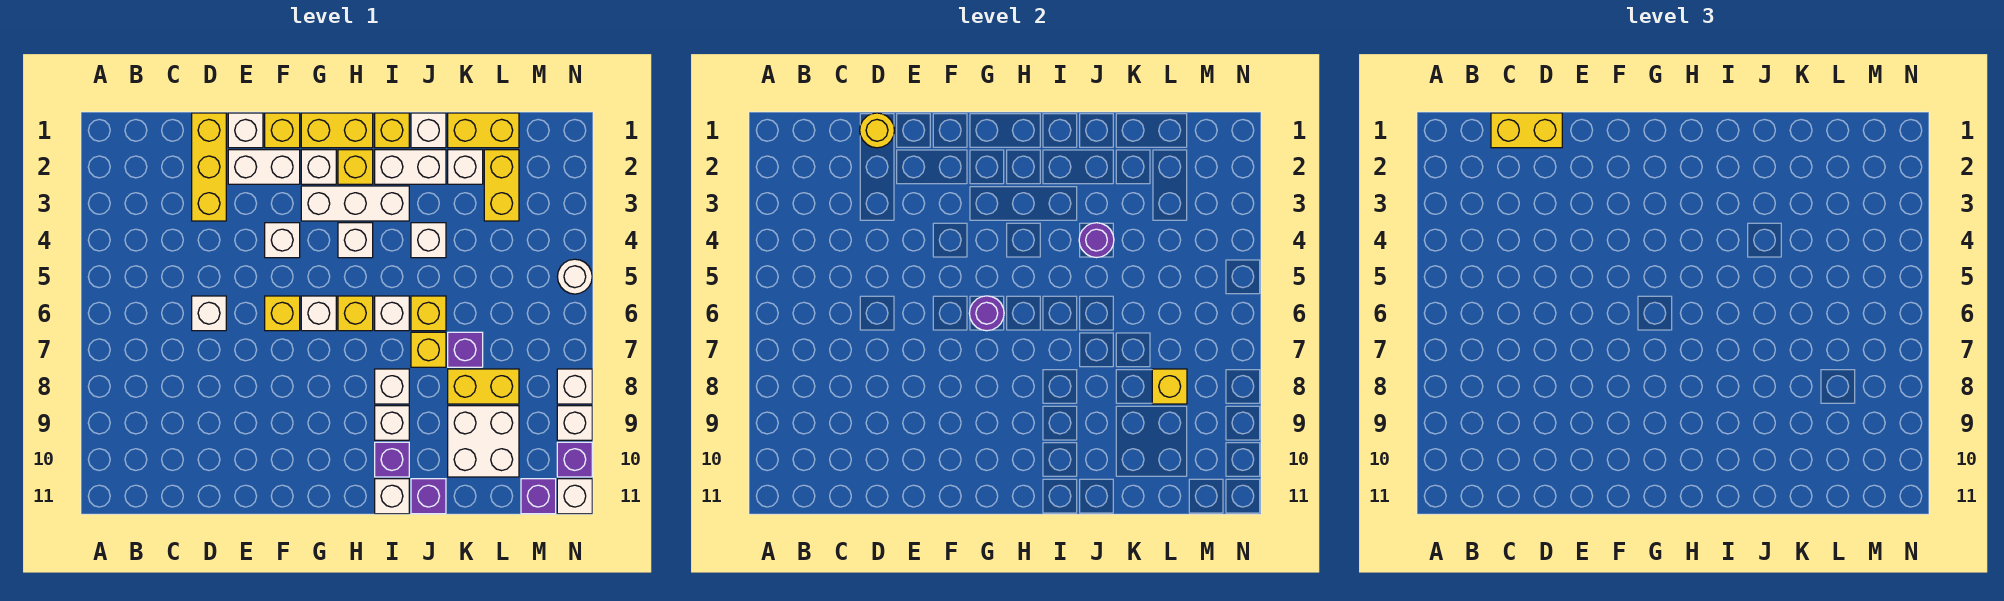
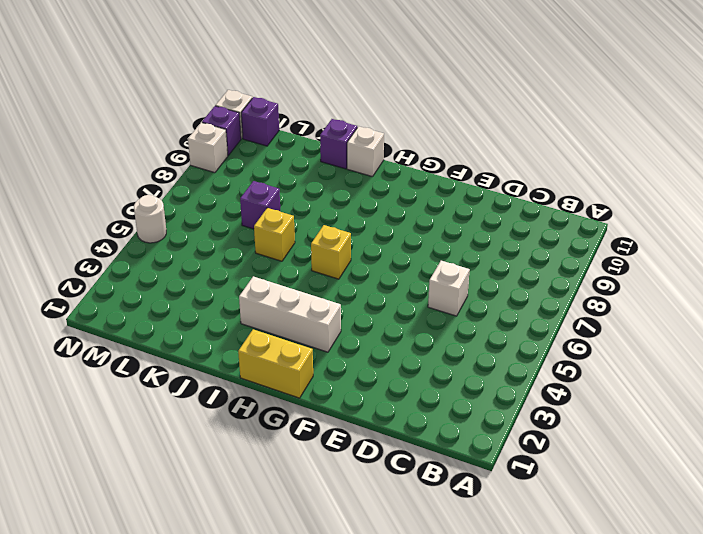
none -> yellow 1x3 brick [192,113,226,221]
none -> white 1x1 brick [228,113,263,148]
none -> white 1x2 brick [228,150,300,184]
none -> yellow 1x1 brick [265,113,300,148]

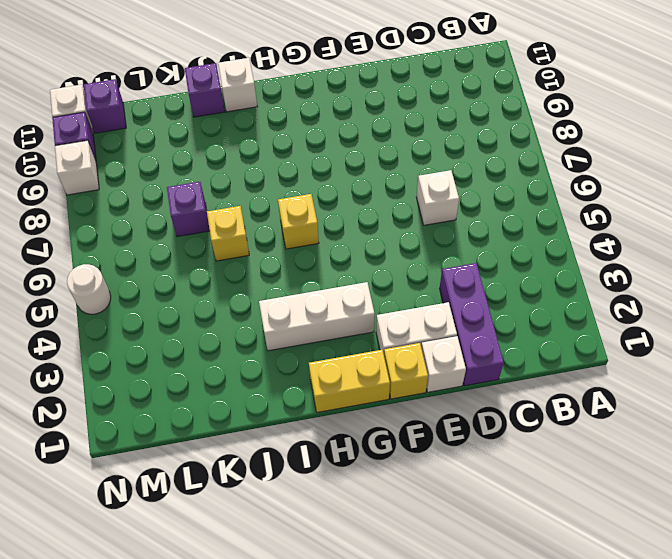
purple 1x3 brick [440,263,504,386] -> yellow 1x3 brick [192,113,226,221]
none -> white 1x1 brick [265,223,300,258]
none -> yellow 1x1 brick [265,296,300,331]
none -> white 1x1 brick [301,150,336,184]
none -> white 1x1 brick [301,296,336,331]

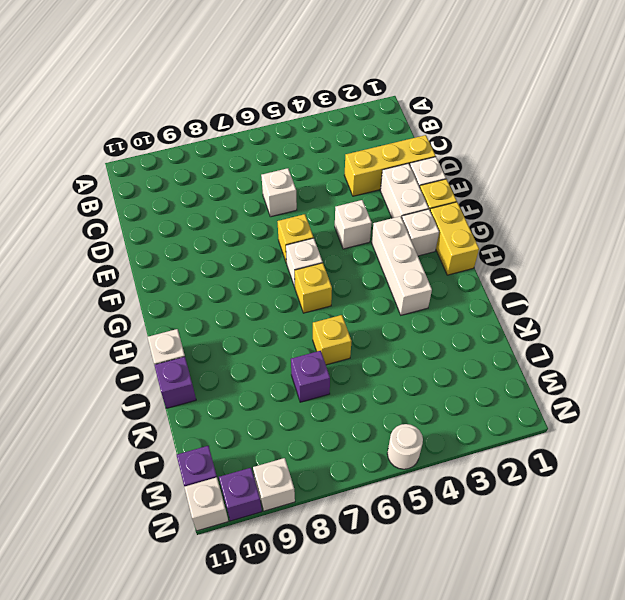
none -> yellow 1x1 brick [338,150,373,184]
none -> white 1x1 brick [338,223,373,258]
none -> yellow 1x1 brick [375,113,409,148]
none -> white 1x2 brick [375,150,446,184]

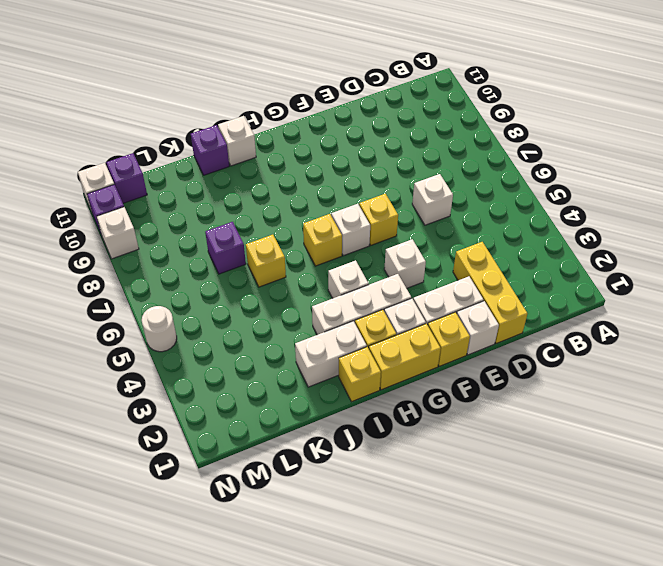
none -> white 1x1 brick [375,296,409,331]
none -> white 1x1 brick [375,369,409,404]
none -> white 1x1 brick [375,406,409,440]
none -> purple 1x1 brick [375,442,409,477]

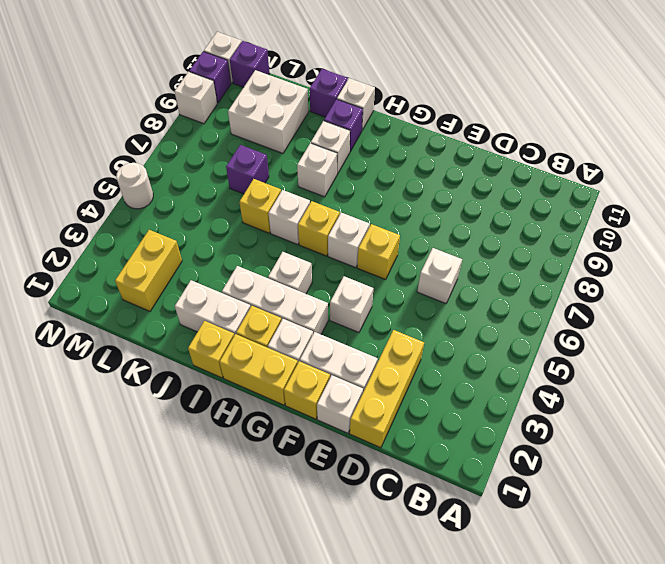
none -> white 1x1 brick [411,113,446,148]
none -> white 1x1 brick [411,223,446,258]
none -> yellow 1x1 brick [411,332,446,367]
none -> yellow 1x2 brick [448,113,519,148]

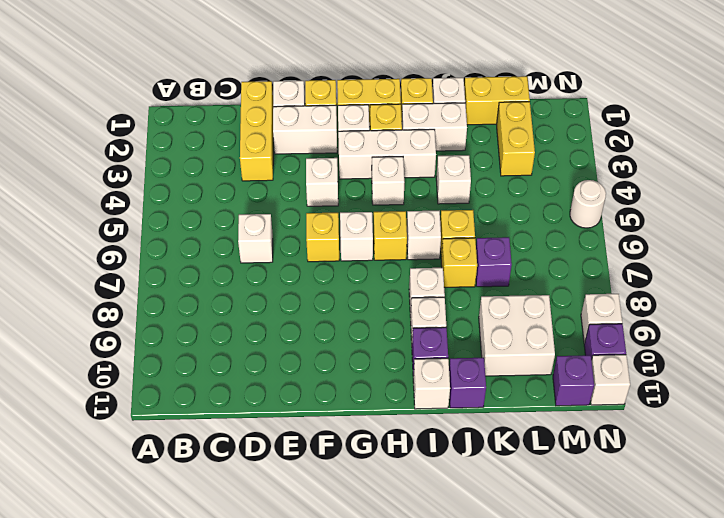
none -> white 1x1 brick [448,150,483,184]
none -> yellow 1x2 brick [448,369,519,404]
none -> white 1x1 brick [557,369,592,404]
none -> yellow 1x1 round brick [860,113,894,148]

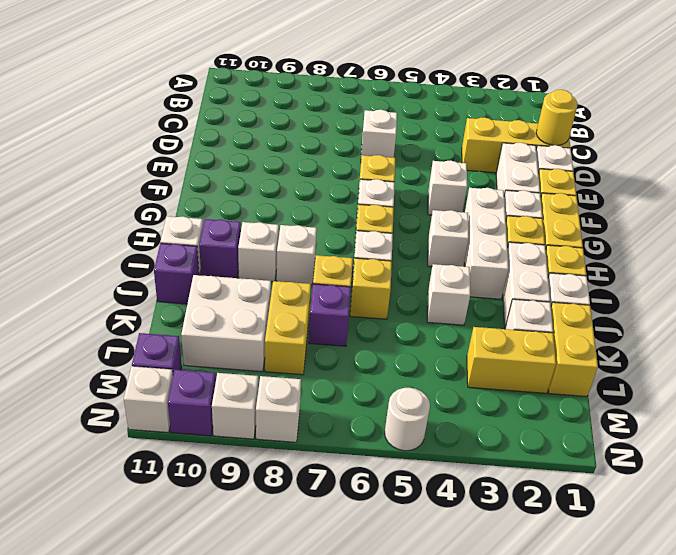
none -> purple 1x1 round brick [969,296,1004,331]
none -> purple 1x1 round brick [1079,223,1114,258]
none -> yellow 1x1 brick [1152,369,1187,404]
none -> yellow 1x2 brick [1491,113,1562,148]

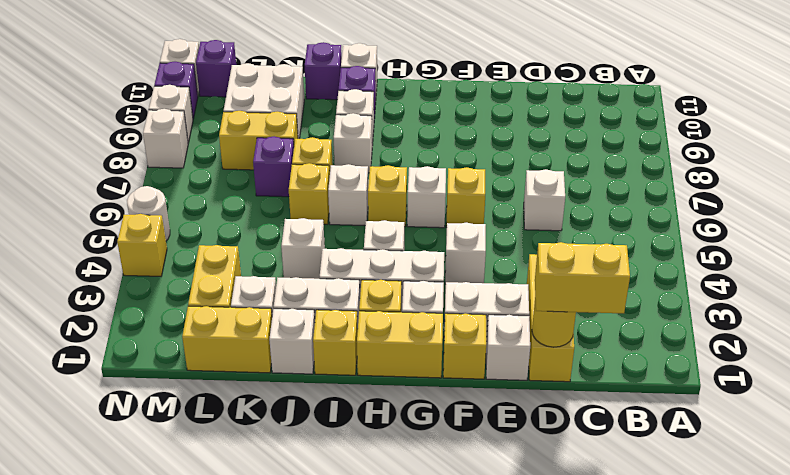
yellow 1x1 brick [117,214,167,276] -> yellow 1x1 brick moved to [1152,369,1187,404]
none -> purple 1x1 round brick [969,296,1004,331]
none -> purple 1x1 round brick [1079,223,1114,258]

